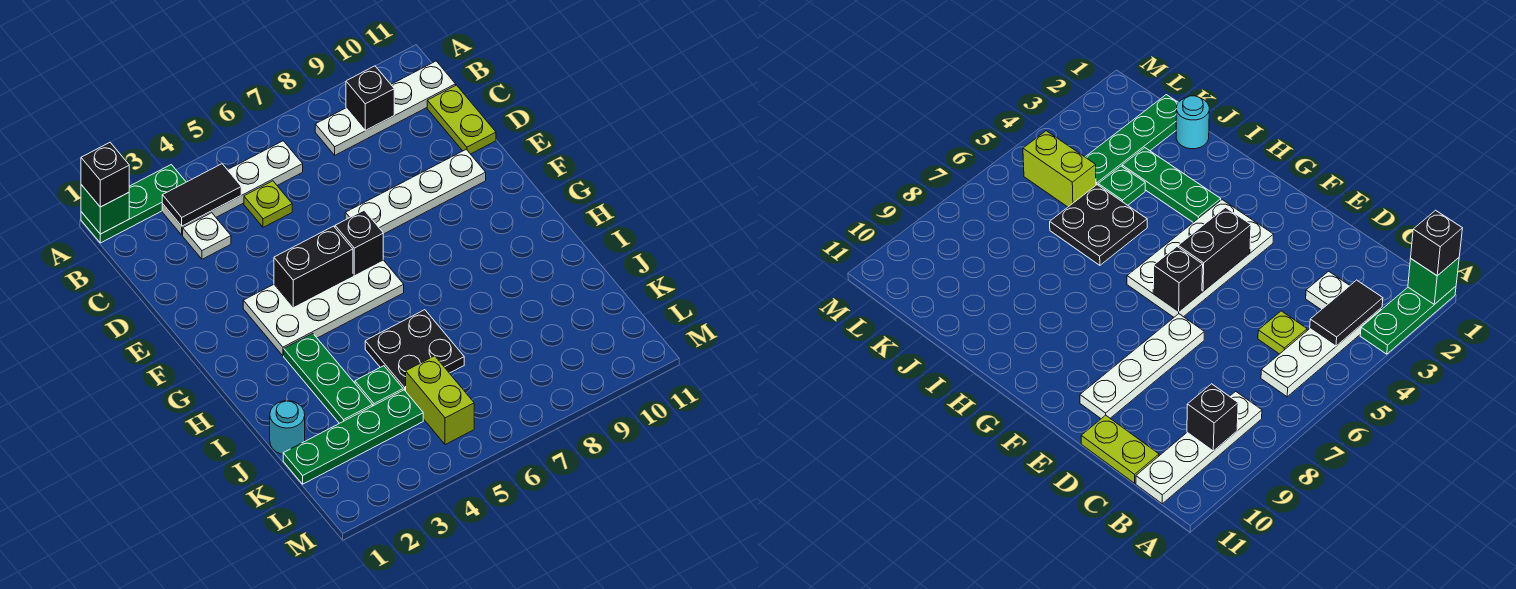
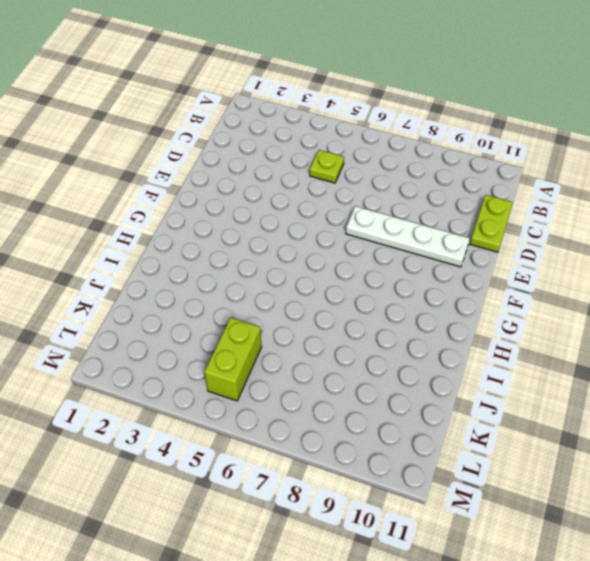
none -> green 1x3 plate [81,165,186,243]
none -> white 1x4 plate [162,141,303,235]
none -> white 1x4 plate [315,61,456,155]

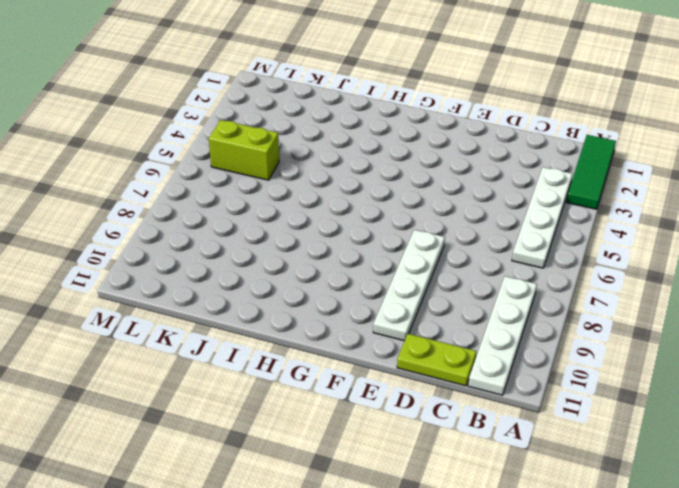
green 1x3 tile [566,135,616,209] -> green 1x3 plate [81,165,186,243]
none -> white 1x1 plate [183,213,231,259]
none -> lime 1x1 plate [244,181,292,227]
none -> white 2x4 plate [243,260,404,356]

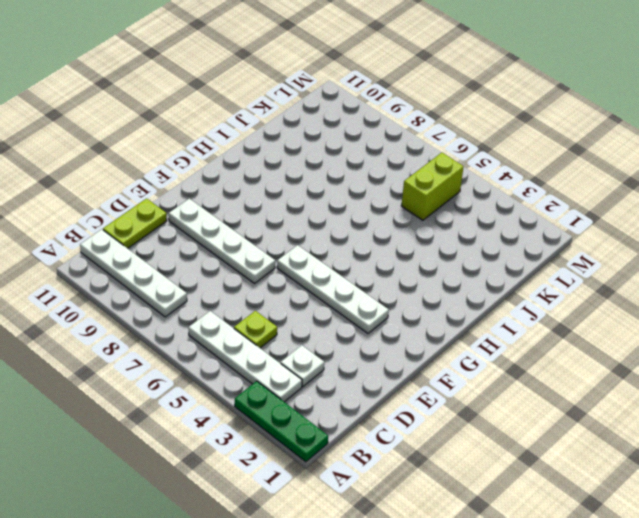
white 1x4 plate [277,245,389,333] -> white 2x4 plate [243,260,404,356]
none -> green 1x3 plate [284,333,373,423]
none -> black 2x2 plate [365,310,464,391]
none -> cyan 1x1 round brick [270,401,305,454]

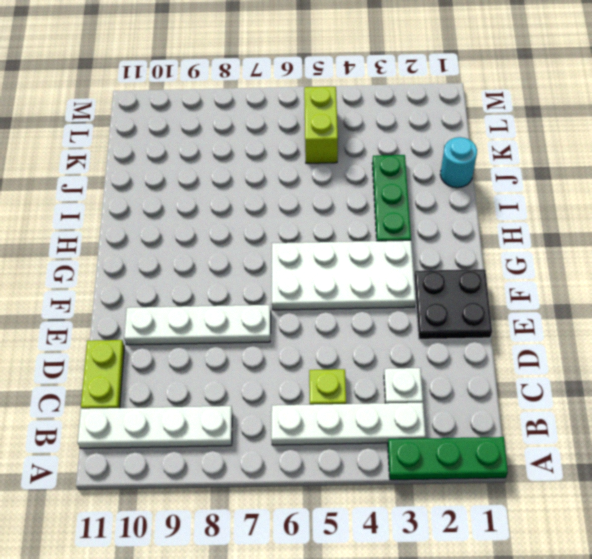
black 2x2 plate [414,269,492,339] -> black 2x2 plate moved to [365,310,464,391]
none -> green 1x1 plate [355,366,403,406]
none -> green 1x4 plate [283,390,423,484]
none -> green 1x1 brick [81,185,129,234]

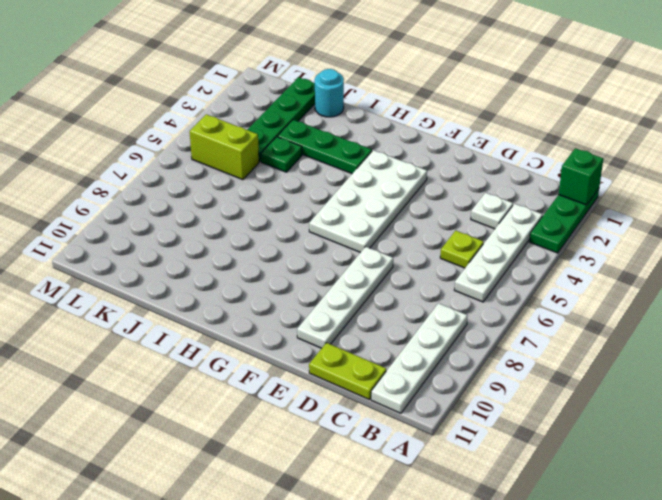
none -> black 2x2 plate [365,310,464,391]
none -> black 1x2 tile [162,164,241,226]
none -> black 1x1 brick [346,66,394,131]

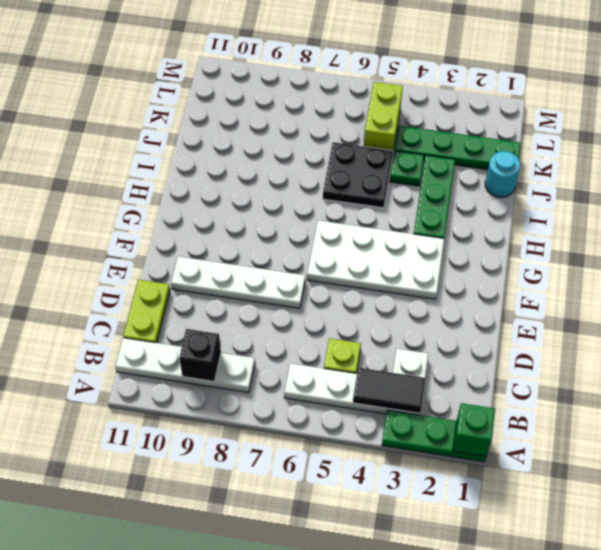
none -> black 1x2 brick [274,226,353,307]
none -> black 1x1 brick [335,210,383,275]
none -> black 1x1 brick [81,143,129,207]

